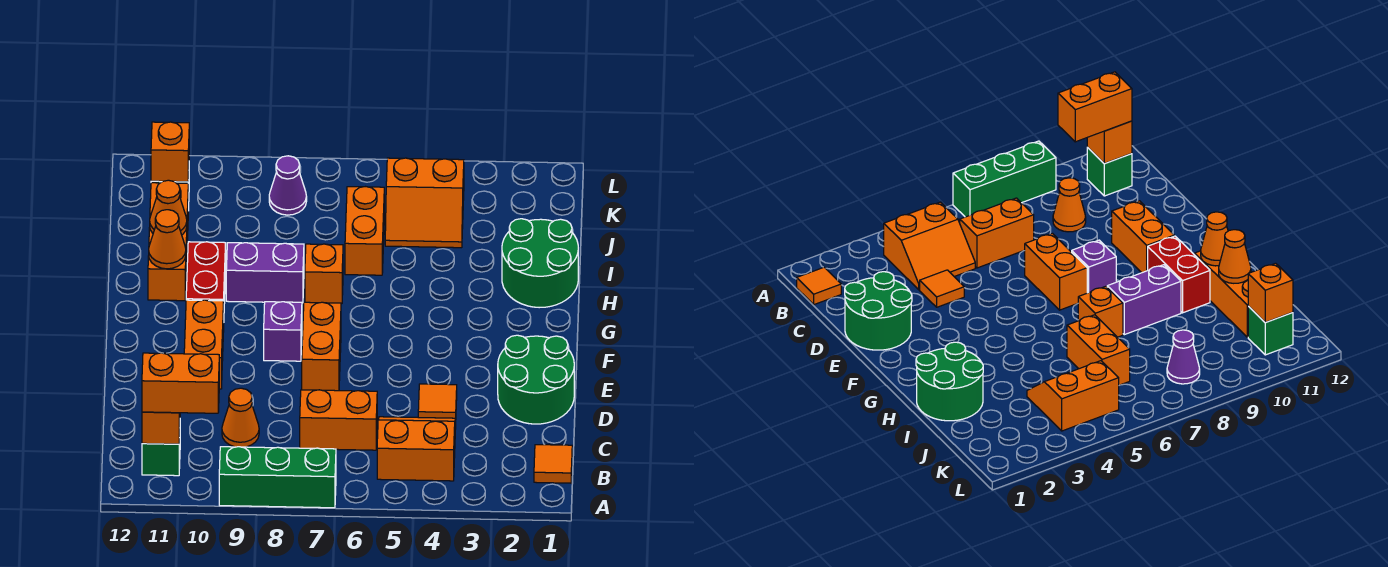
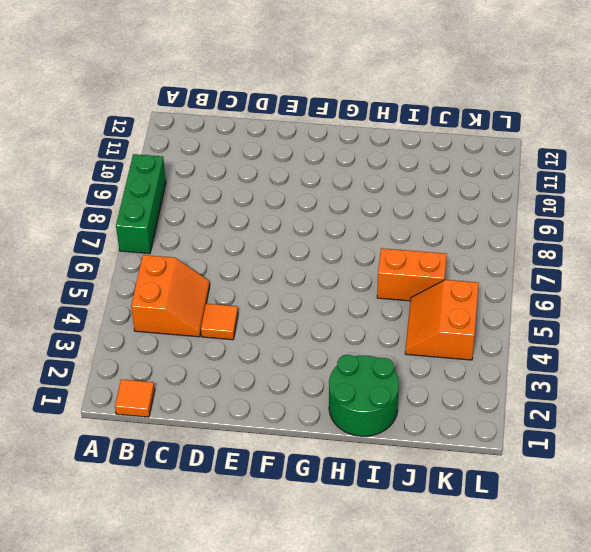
none -> green 1x1 brick [142,437,180,476]
none -> orange 1x2 brick [300,390,377,450]
none -> orange 1x1 cone [222,388,259,447]

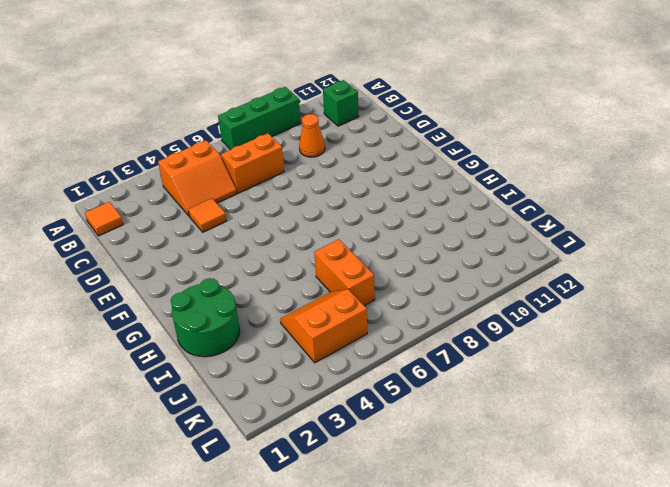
none -> green 2x2 round brick [498,335,574,424]
none -> orange 1x2 brick [302,302,341,391]
none -> orange 1x2 brick [184,300,224,389]

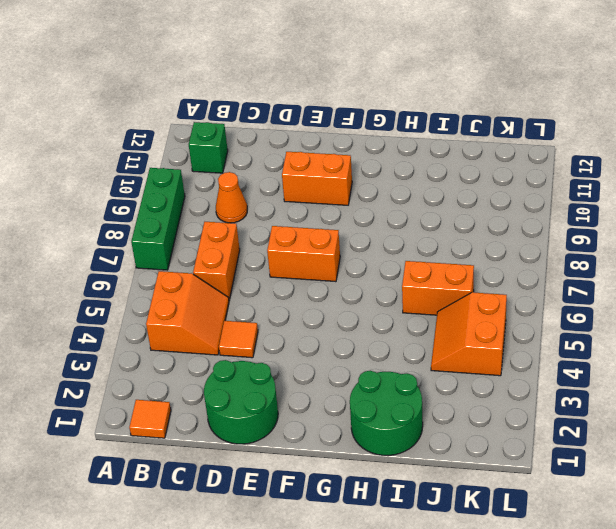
none -> purple 1x1 brick [264,302,302,361]
none -> red 1x2 brick [186,242,226,304]
none -> orange 1x1 brick [305,244,343,304]

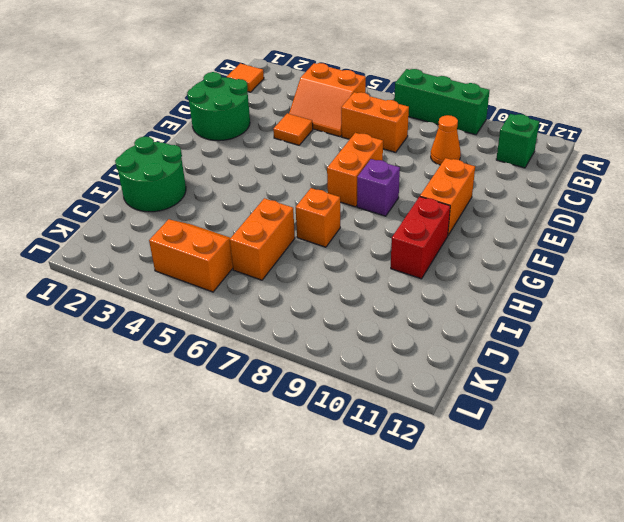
none -> purple 1x2 brick [226,243,304,303]
none -> orange 1x3 brick [148,183,188,301]
none -> purple 1x1 cone [269,156,307,215]

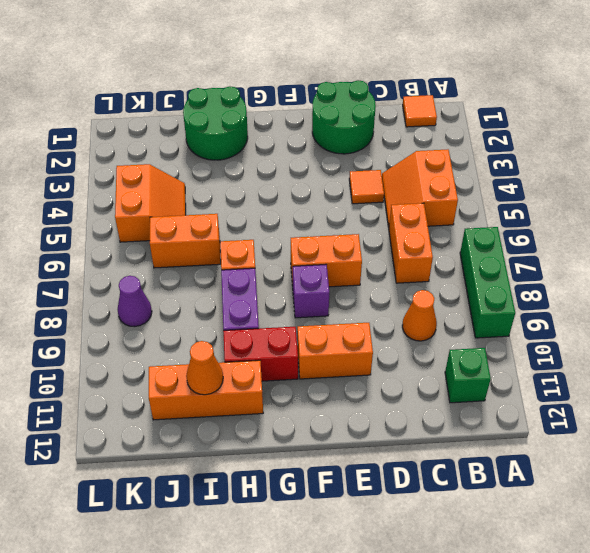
none -> green 1x1 brick [1248,306,1293,355]
none -> orange 1x1 brick [142,412,180,444]
none -> orange 1x1 cone [149,210,186,269]

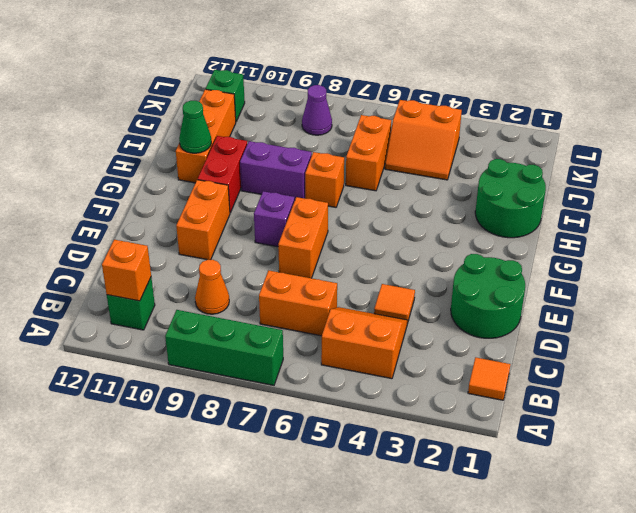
green 1x1 cone [179,101,211,153] -> orange 1x1 cone [149,210,186,269]
none -> orange 1x1 cone [150,180,187,235]
none -> orange 1x1 brick [151,122,189,182]
none -> orange 1x2 brick [142,353,219,413]

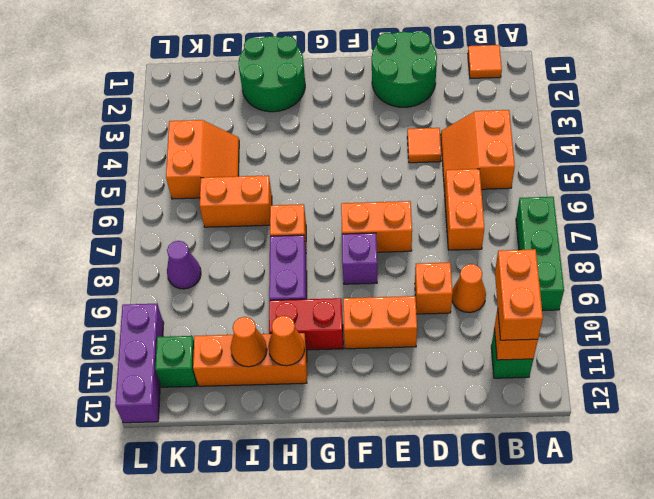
orange 1x1 brick [415,263,453,314] -> orange 1x1 brick moved to [151,122,189,182]
purple 1x3 brick [115,304,164,423] -> none

